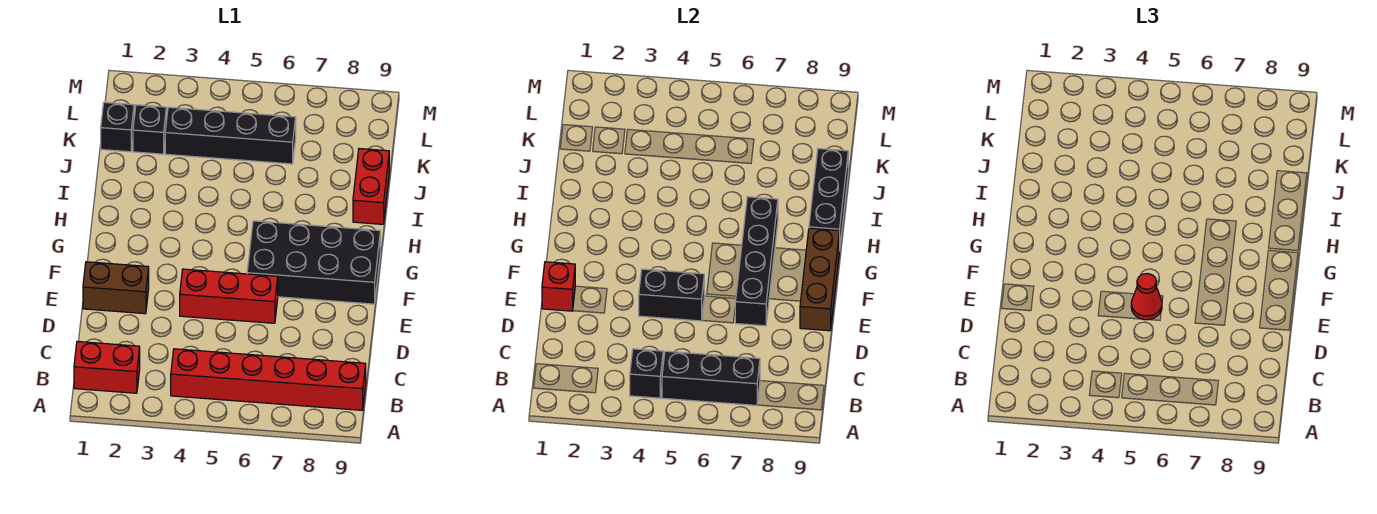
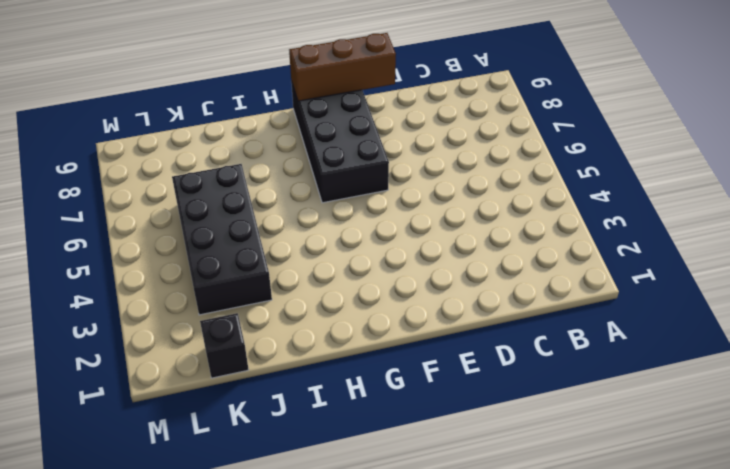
black 2x4 brick [172,164,272,315] -> black 1x4 brick [165,107,296,164]
none -> red 1x2 brick [74,342,140,393]
none -> red 1x6 brick [171,349,366,410]
none -> brown 1x2 brick [83,262,149,314]

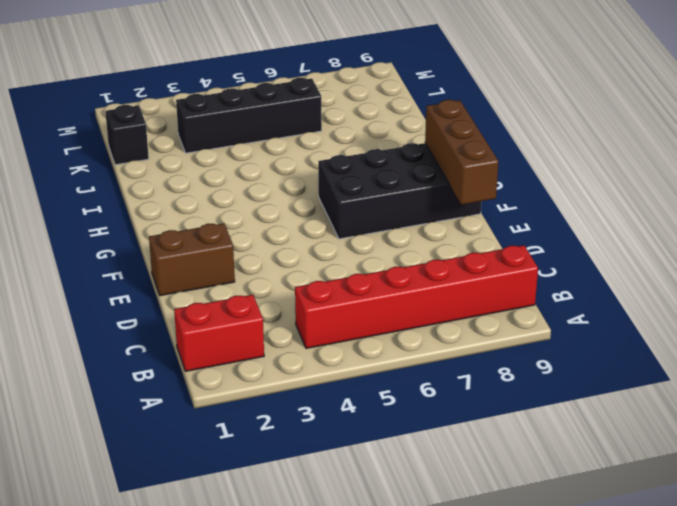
none -> red 1x3 brick [180,269,278,323]
none -> red 1x2 brick [353,149,389,224]
none -> black 1x1 brick [133,105,166,154]

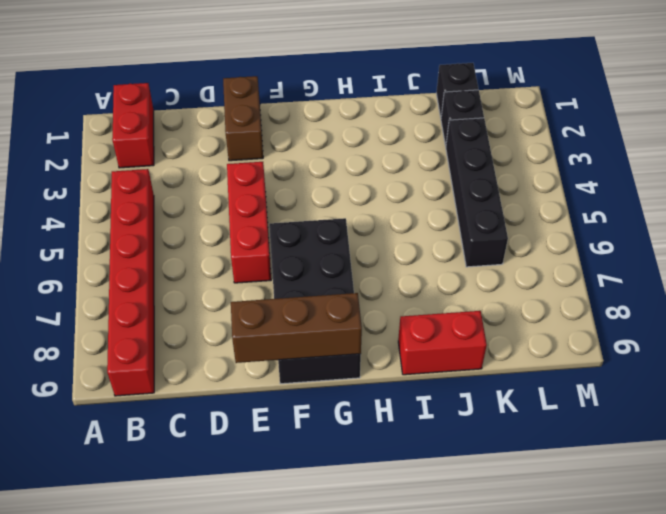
none -> black 1x1 brick [630,349,663,398]
none -> black 1x3 brick [662,351,760,406]
none -> red 1x1 brick [542,262,575,311]

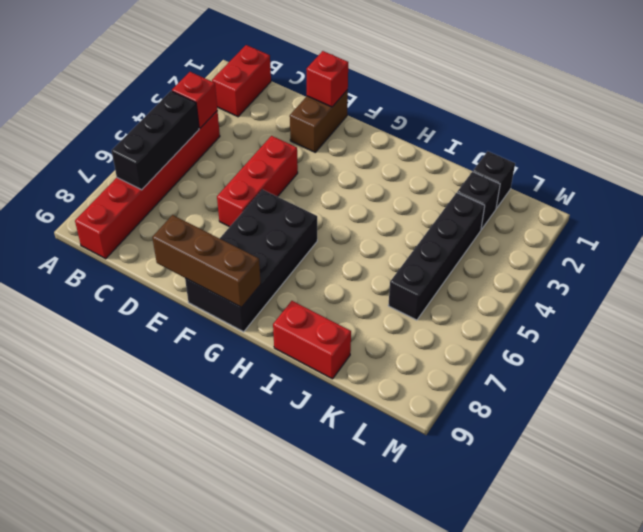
red 1x1 brick [172,72,217,128] -> black 1x1 brick [630,349,663,398]
none -> black 1x2 brick [639,269,704,321]
none -> black 1x4 brick [735,197,778,326]
none -> black 1x3 brick [809,149,848,251]

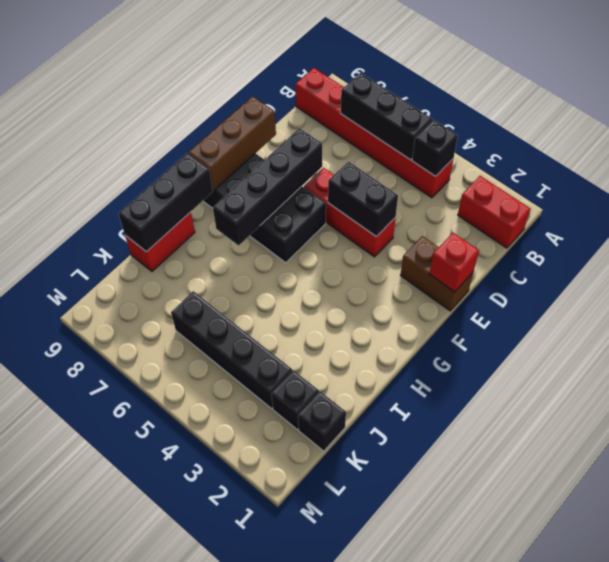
none -> red 1x1 cone [1131,274,1162,320]

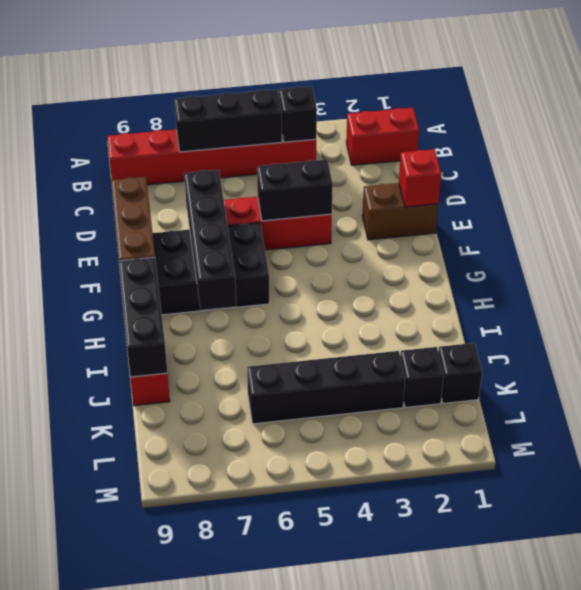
none -> red 1x1 cone [1131,274,1162,320]

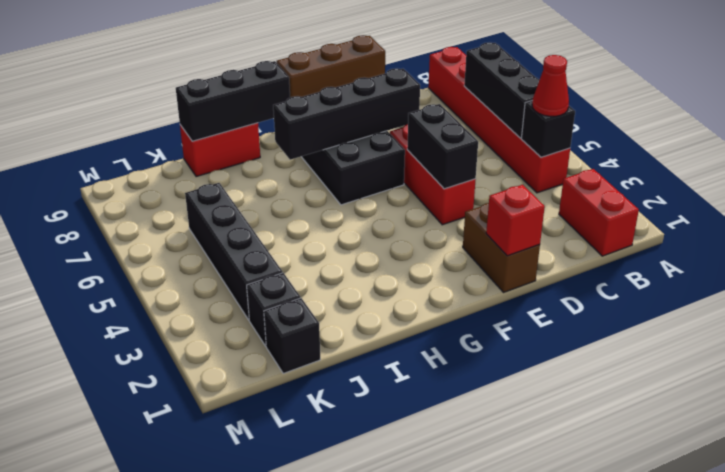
red 1x1 cone [532,55,569,116] -> red 1x1 cone moved to [1131,274,1162,320]

